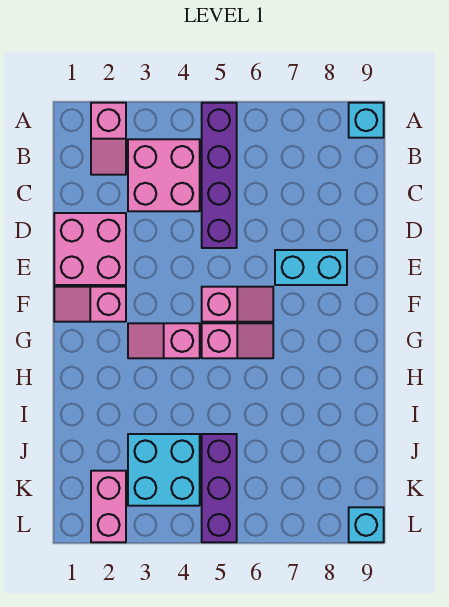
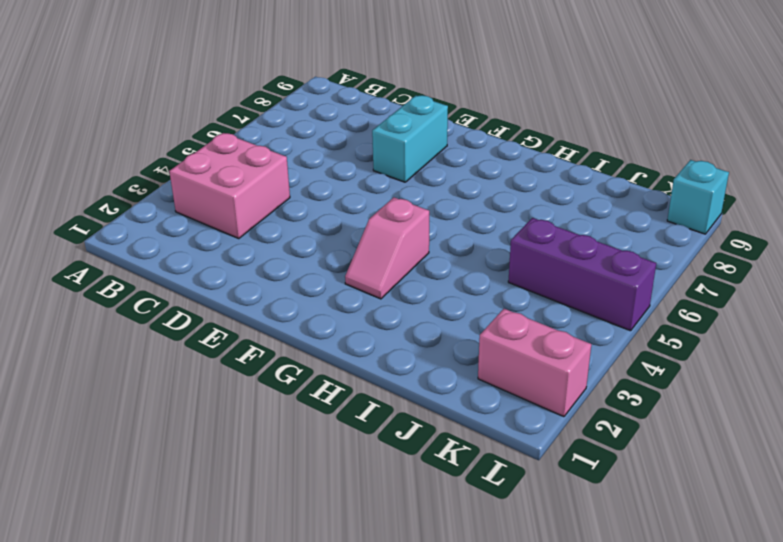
none -> pink 1x2 slope [91,103,126,175]
none -> purple 1x4 brick [202,103,237,248]
none -> cyan 1x1 brick [349,103,384,138]

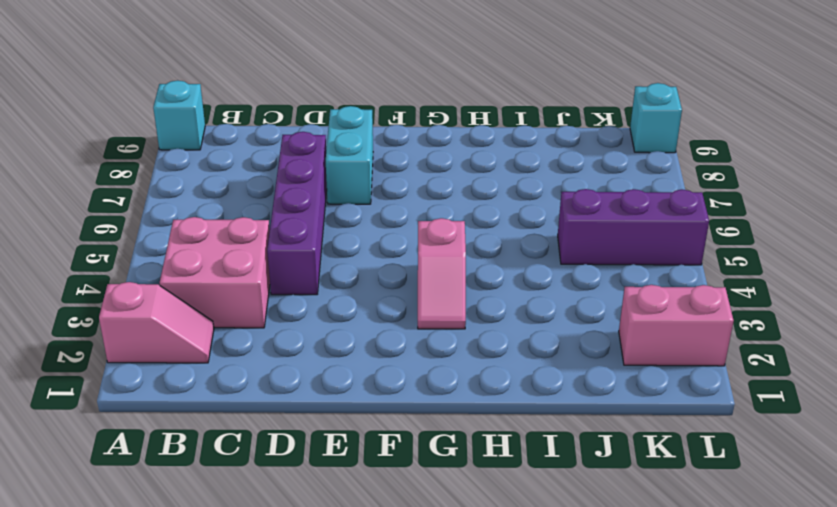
purple 1x4 brick [267,132,327,295] -> purple 1x4 brick turned to [202,103,237,248]
none -> pink 2x2 brick [54,213,126,285]
none -> pink 1x2 slope [54,287,126,322]
none -> pink 1x2 slope [202,287,273,322]

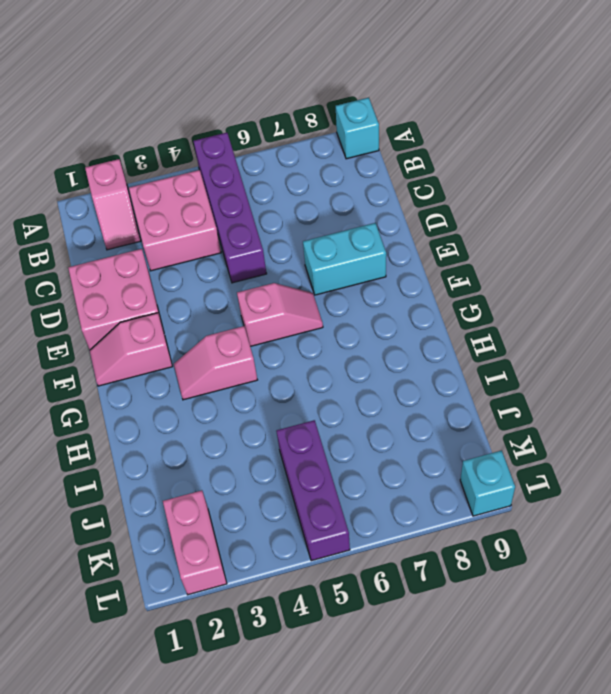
none -> pink 1x2 slope [202,323,273,358]
none -> cyan 2x2 brick [128,434,200,506]

